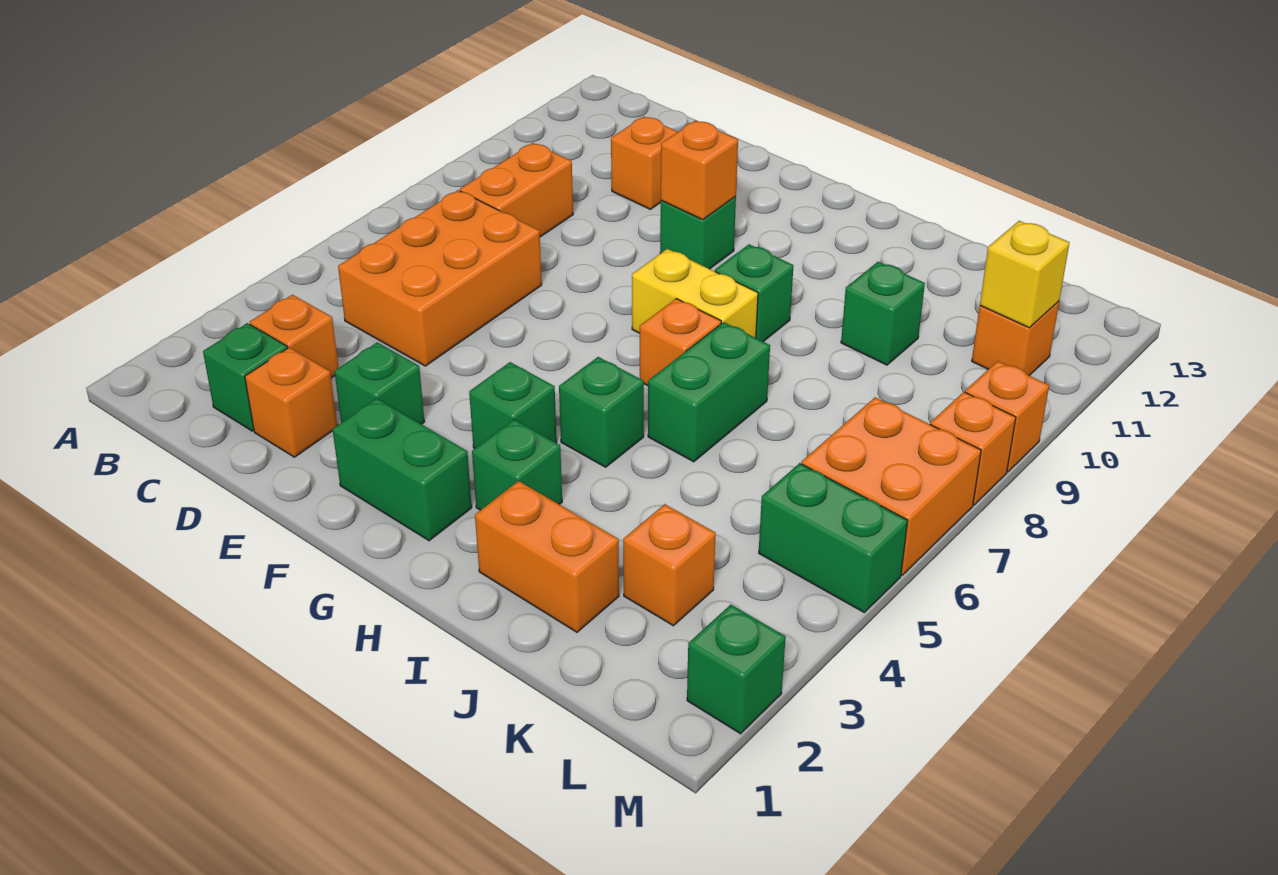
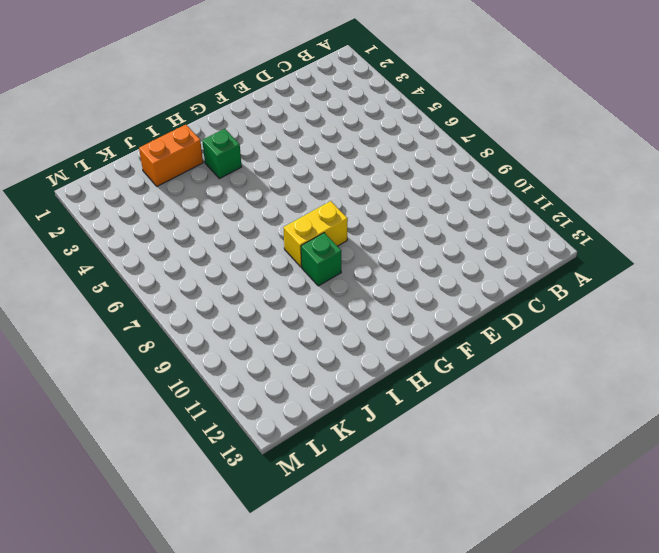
none -> green 1x1 brick [203,323,287,431]
none -> orange 1x1 brick [250,295,339,378]
none -> orange 2x3 brick [338,190,542,366]

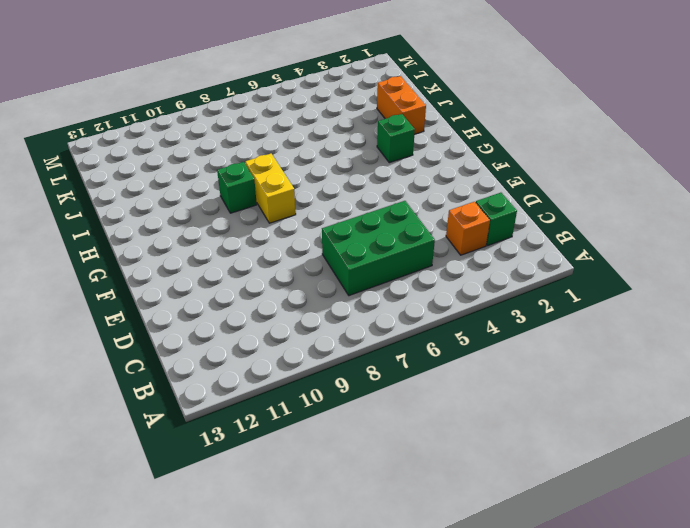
green 2x3 brick [322,201,435,296] -> orange 2x3 brick [338,190,542,366]
none -> orange 1x2 brick [460,143,573,237]
none -> orange 1x1 brick [245,347,337,457]
none -> orange 1x1 brick [611,117,678,209]

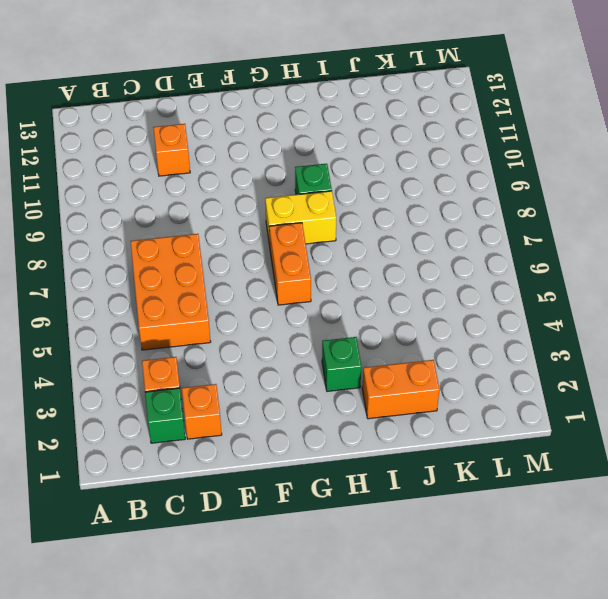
orange 1x2 brick [269,223,311,305] -> orange 1x2 brick moved to [460,143,573,237]
none -> green 1x1 brick [334,342,425,424]
none -> green 1x2 brick [333,398,472,541]
none -> green 1x1 brick [660,197,736,269]

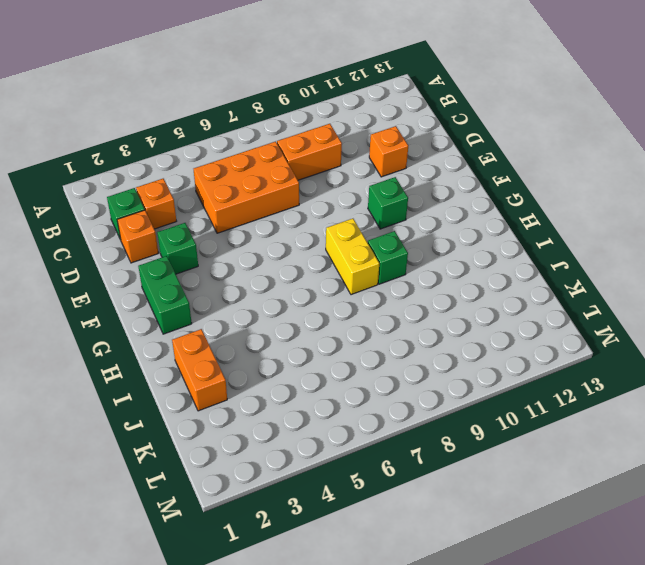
none -> green 1x1 brick [469,362,557,448]
none -> green 1x1 brick [472,420,562,510]
none -> green 1x1 brick [559,357,644,467]

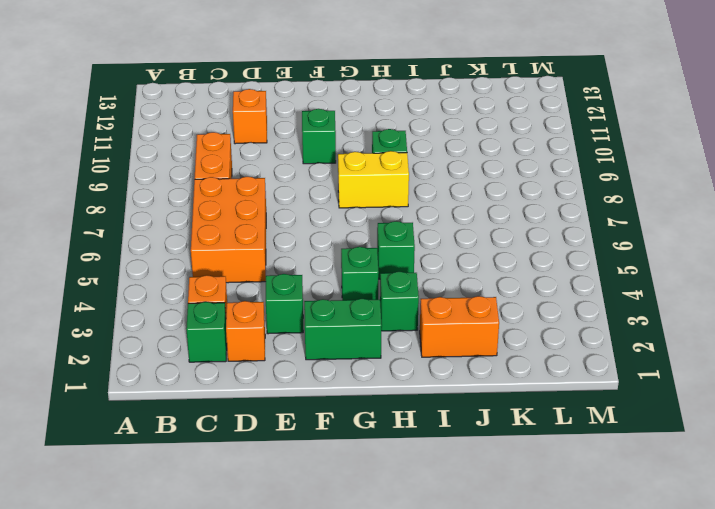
none -> orange 1x1 brick [640,299,721,386]
none -> green 1x2 brick [648,322,770,462]
none -> green 1x1 brick [841,262,925,365]

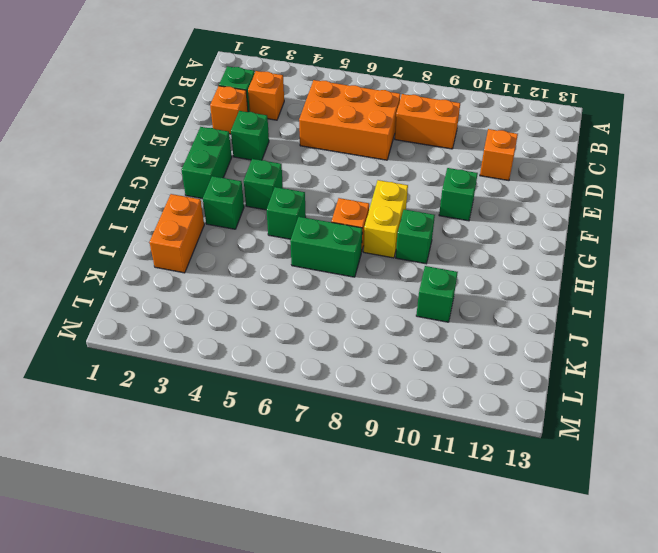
none -> orange 1x1 brick [623,504,716,626]
none -> green 1x2 brick [759,463,908,612]
none -> orange 2x2 brick [801,397,981,575]

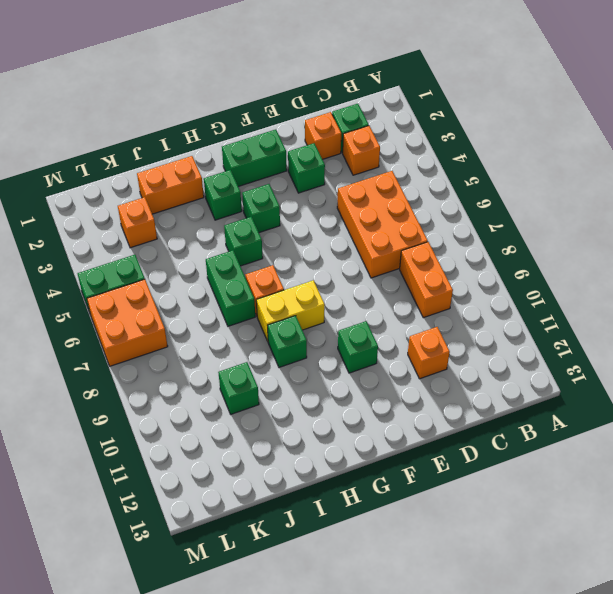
none -> orange 1x1 brick [972,301,1059,376]
none -> green 1x1 brick [687,605,786,734]
none -> orange 1x1 brick [930,392,1016,505]

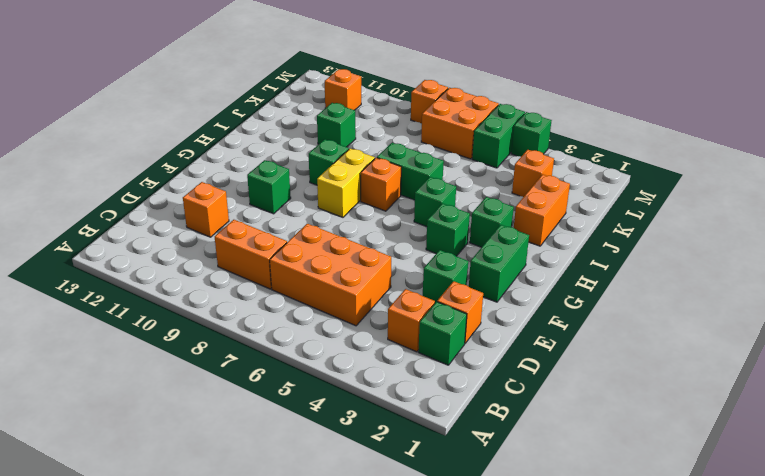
green 1x1 brick [511,112,552,157] -> green 1x1 brick moved to [687,605,786,734]
none -> orange 1x1 brick [965,361,1049,472]
none -> orange 1x1 brick [661,121,738,220]
none -> yellow 1x1 brick [980,221,1069,328]

